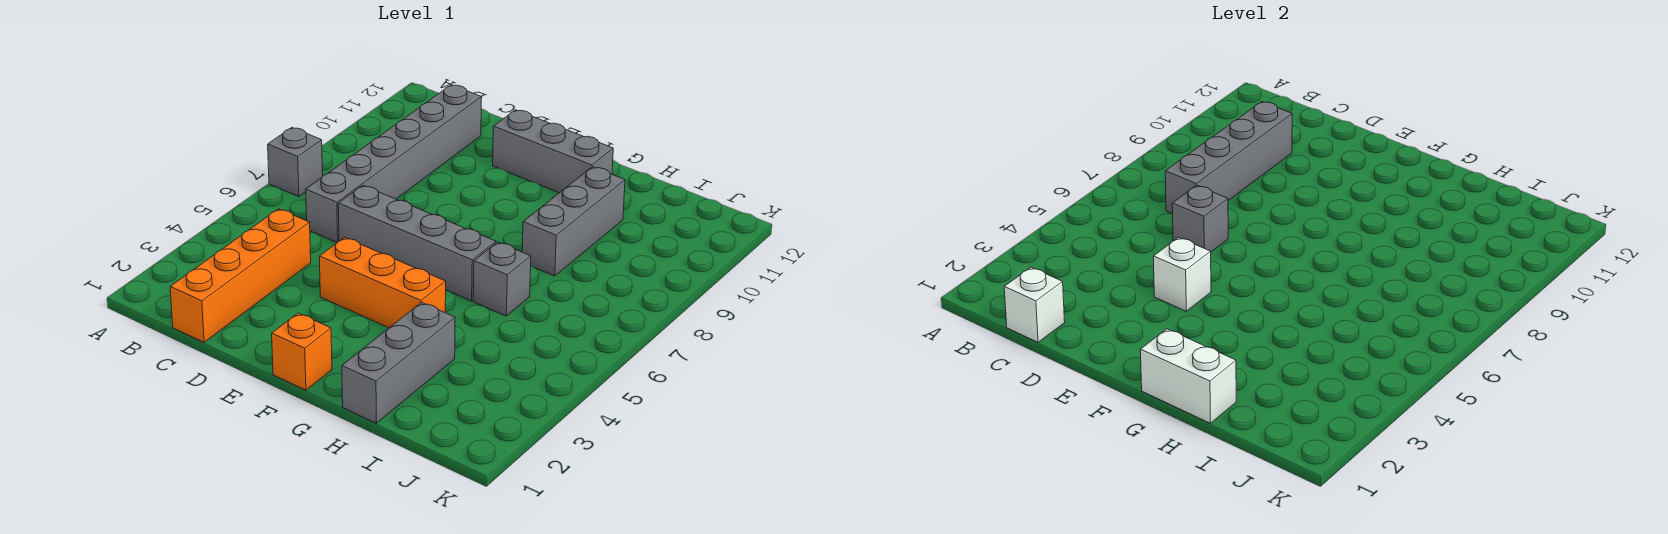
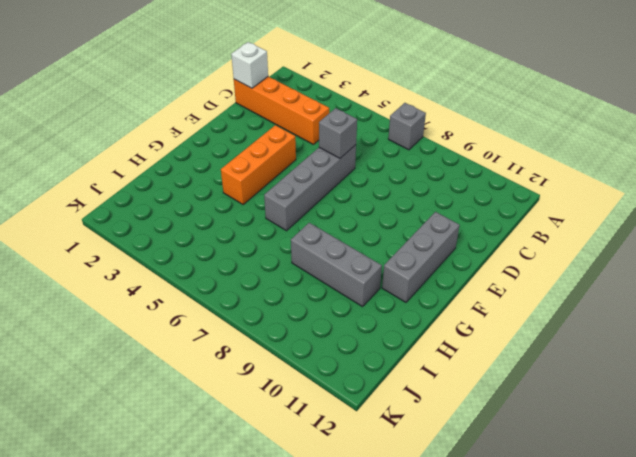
none -> grey 1x6 brick [306,85,482,242]
none -> orange 1x1 brick [272,313,332,390]
none -> grey 1x3 brick [342,303,455,423]

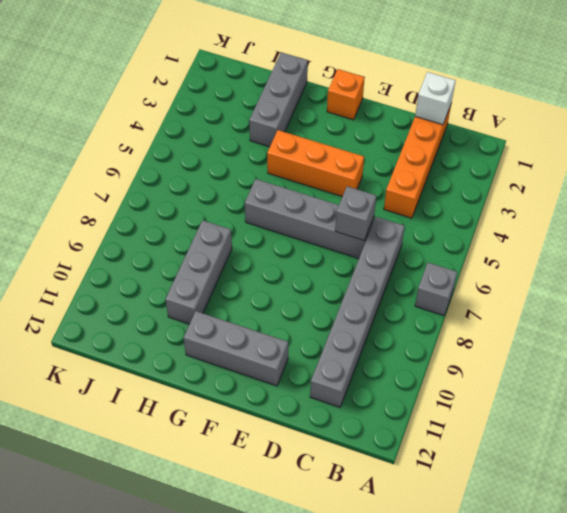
none -> grey 1x1 brick [473,242,531,316]
none -> grey 1x4 brick [1165,102,1292,214]
none -> white 1x1 brick [1153,237,1211,311]

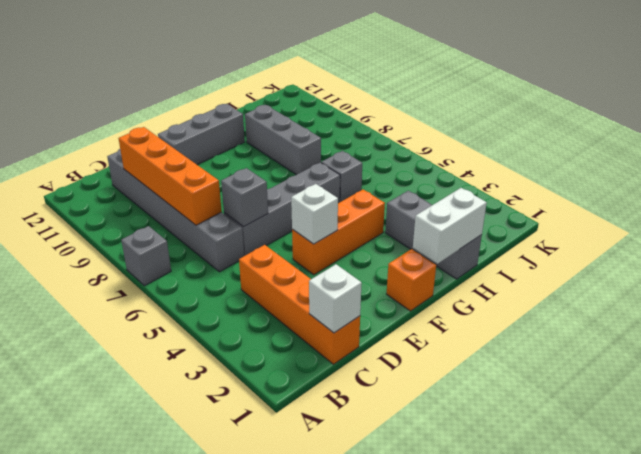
orange 1x4 brick [118,127,222,225] -> grey 1x4 brick [1165,102,1292,214]

